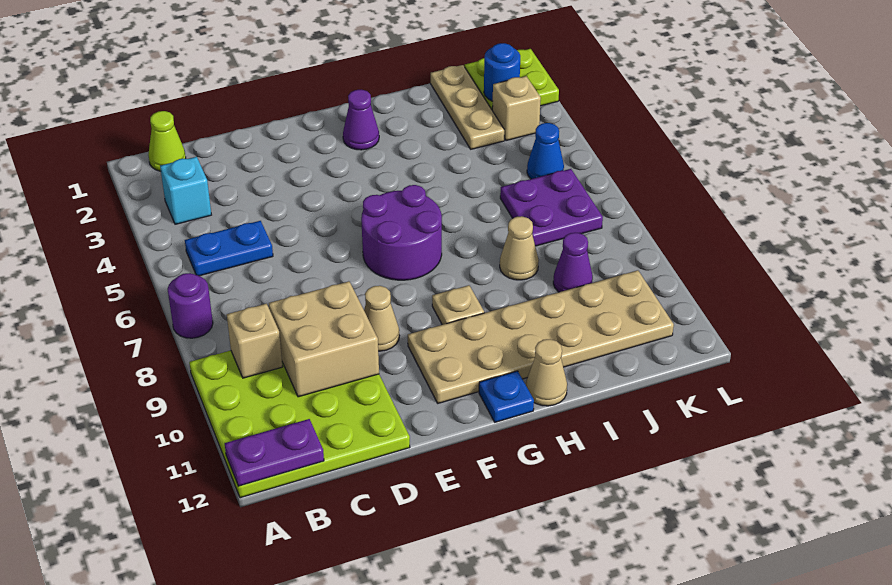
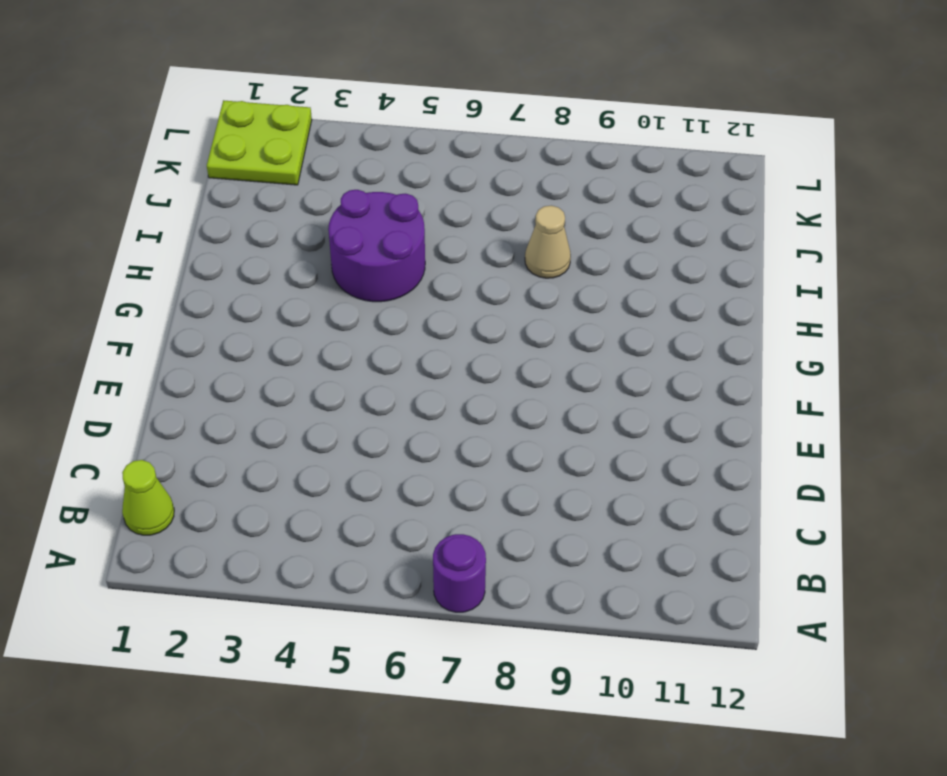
purple 2x2 round brick [328,190,425,302] -> purple 2x2 round brick moved to [361,185,442,280]
none -> lime 4x4 plate [189,351,410,498]
none -> cyan 1x1 brick [160,157,211,224]
none -> blue 1x2 plate [185,221,273,276]

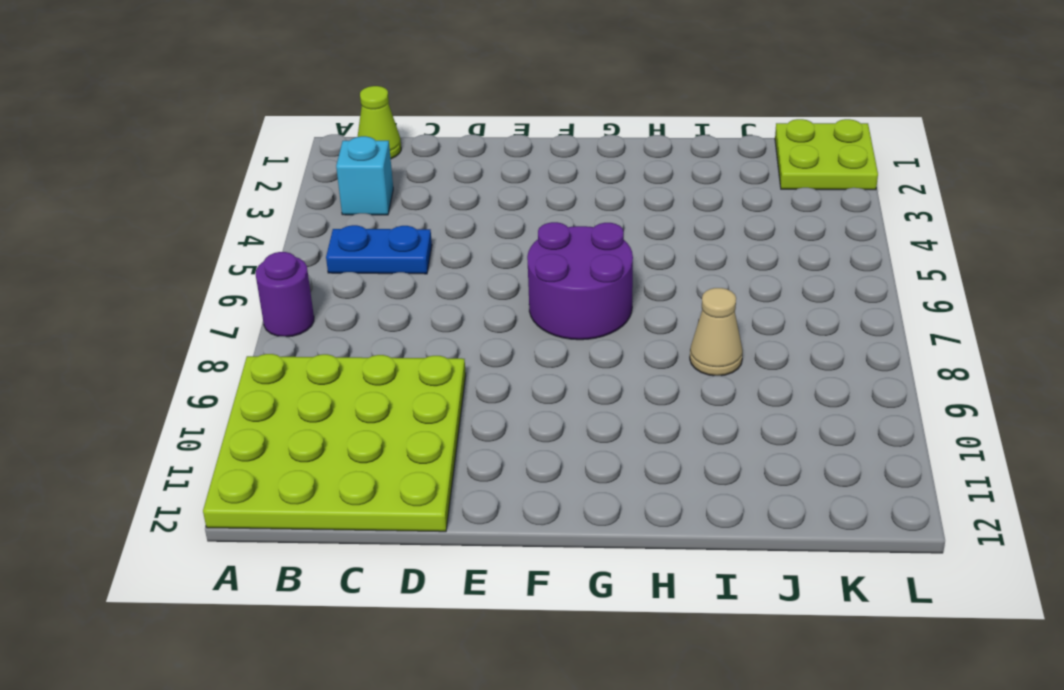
none -> tan 1x1 cone [364,286,400,351]
none -> tan 2x6 plate [408,270,674,403]
none -> purple 1x1 cone [343,90,379,150]

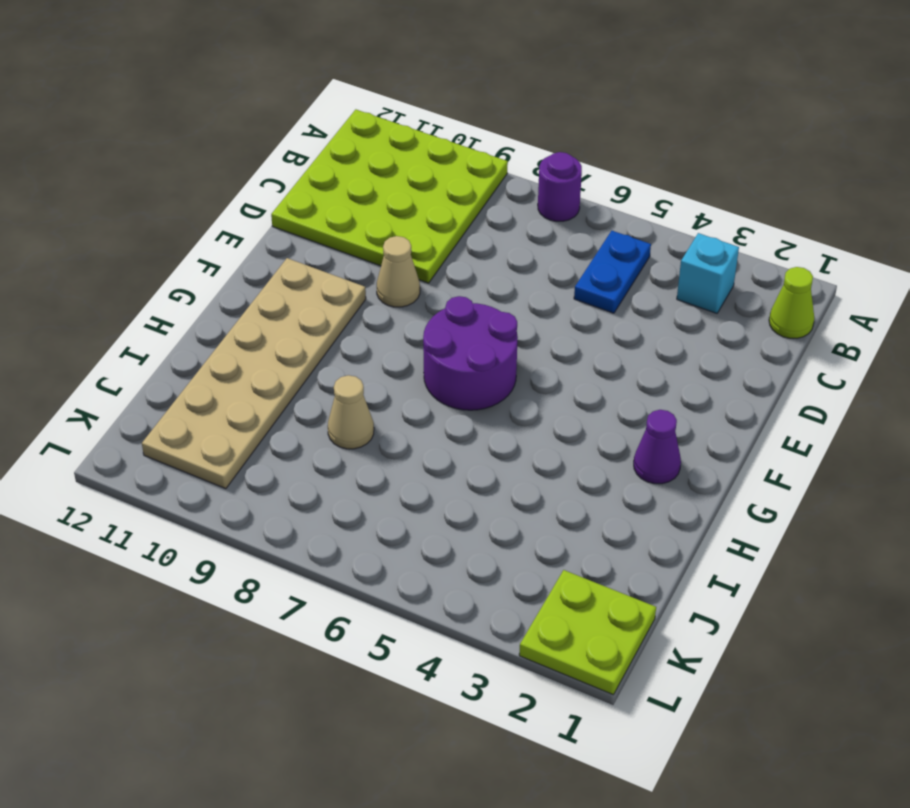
none -> tan 1x1 plate [432,285,484,325]
none -> blue 1x1 plate [479,371,534,422]
none -> tan 1x1 cone [526,339,567,406]

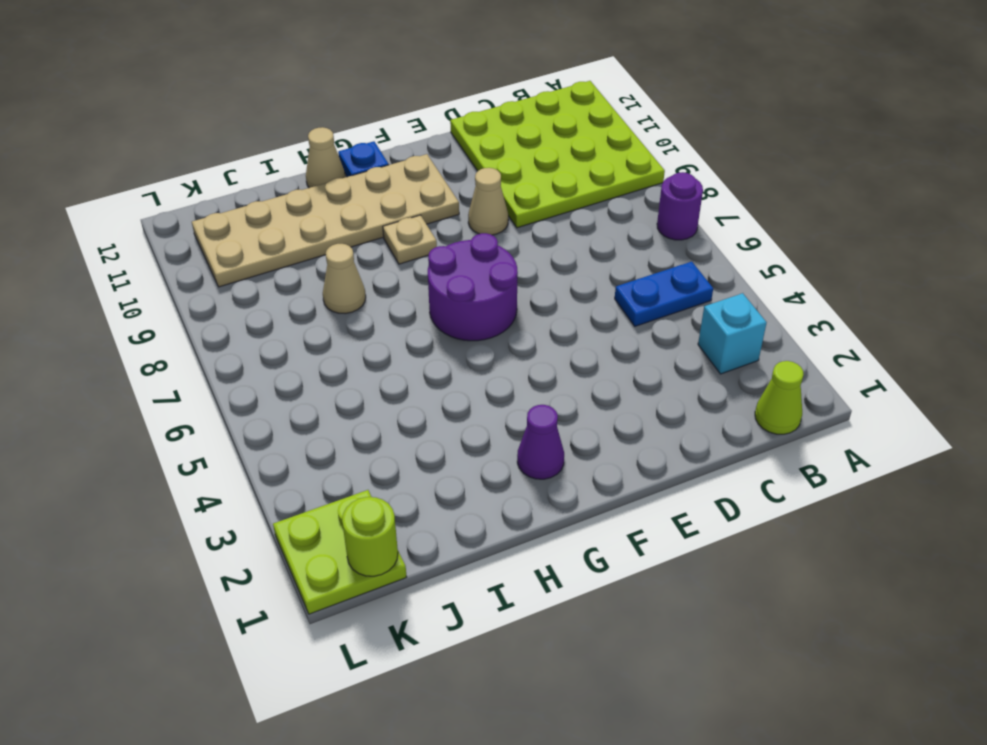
lime 1x1 round brick [342,497,398,576] -> none
none -> tan 1x3 plate [431,65,504,149]
none -> purple 2x2 plate [500,169,603,246]
none -> purple 1x1 cone [553,233,593,292]

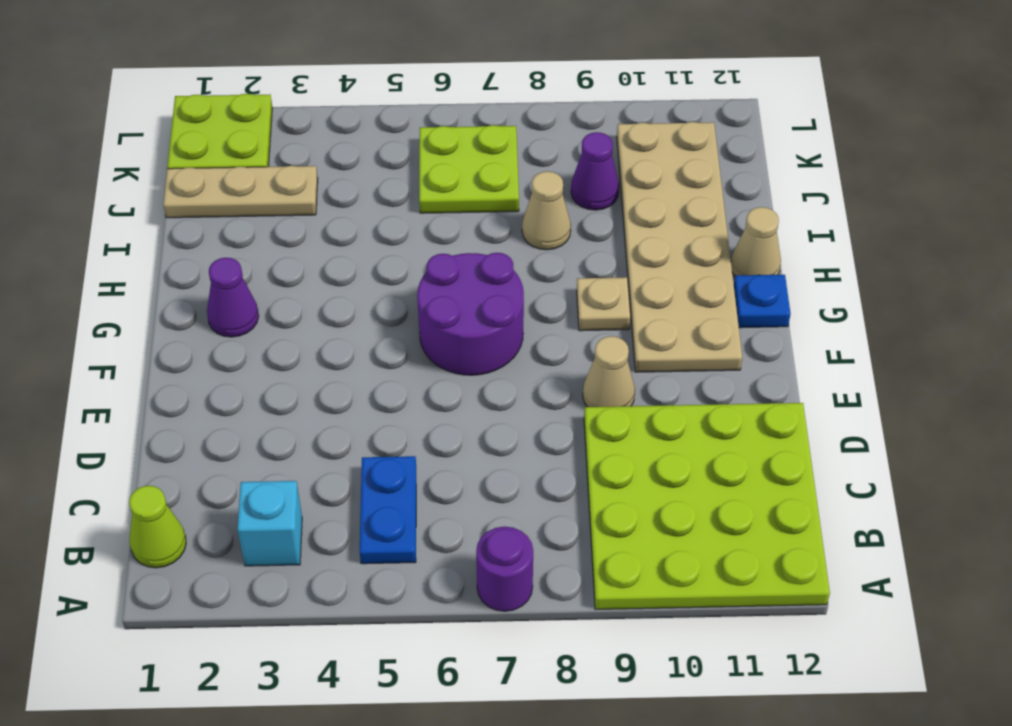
lime 2x2 plate [419,125,519,213] -> purple 2x2 plate [500,169,603,246]
none -> tan 1x1 brick [492,76,541,141]
none -> blue 1x1 cone [527,123,564,179]
none -> purple 1x2 plate [225,419,324,486]

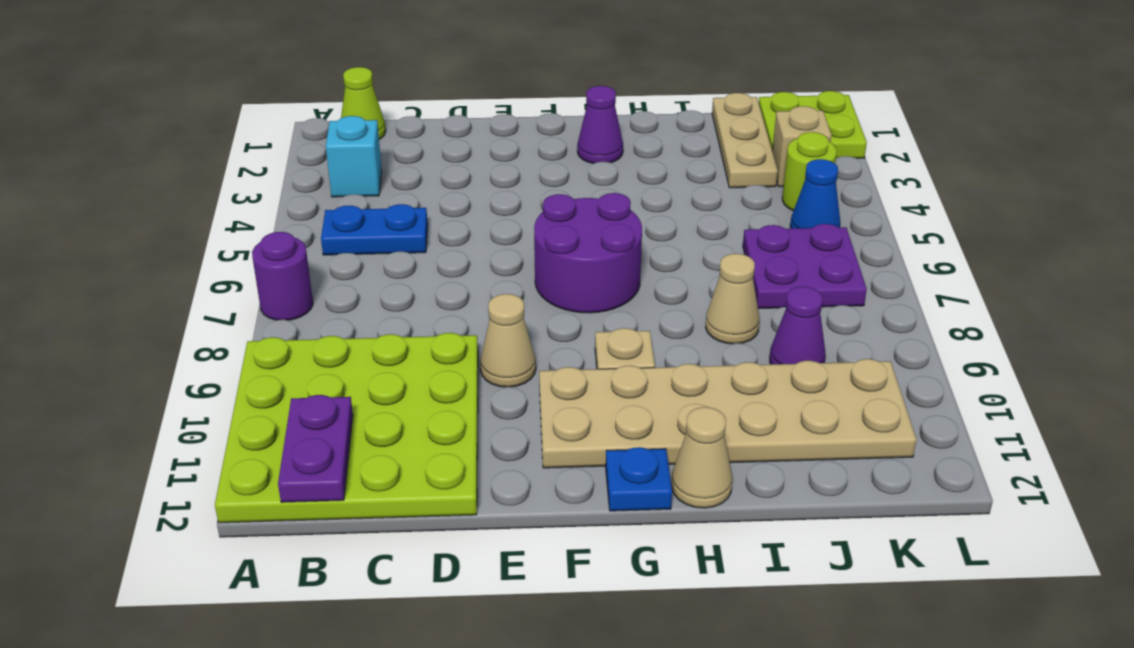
purple 1x2 plate [278,395,353,502] -> purple 1x2 plate turned to [225,419,324,486]
lime 1x1 round brick [782,132,837,211] -> none
none -> tan 1x1 brick [227,304,282,378]
none -> tan 2x2 brick [269,281,379,397]
none -> blue 1x1 round brick [484,43,520,101]

